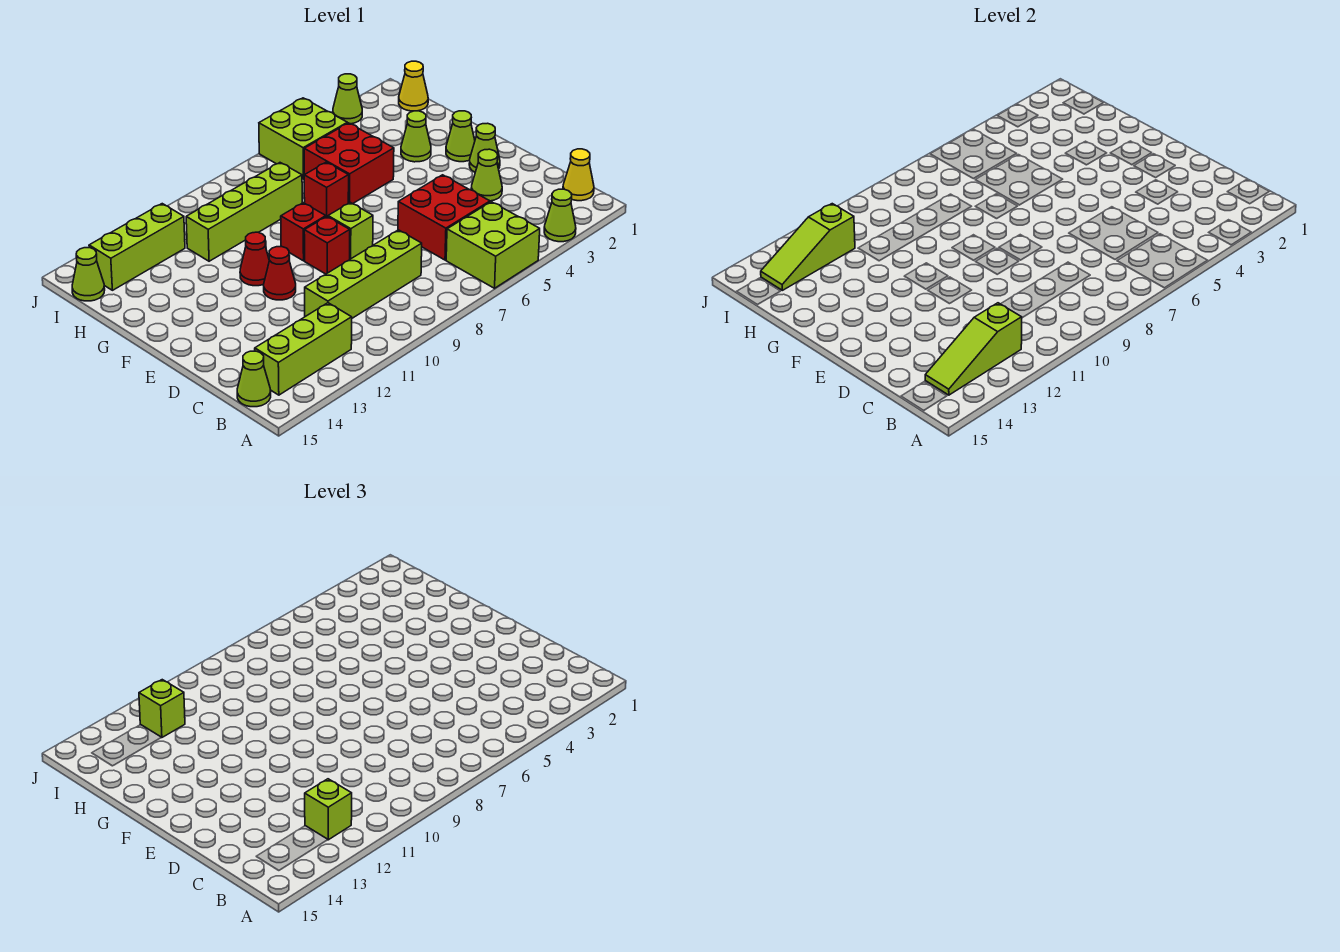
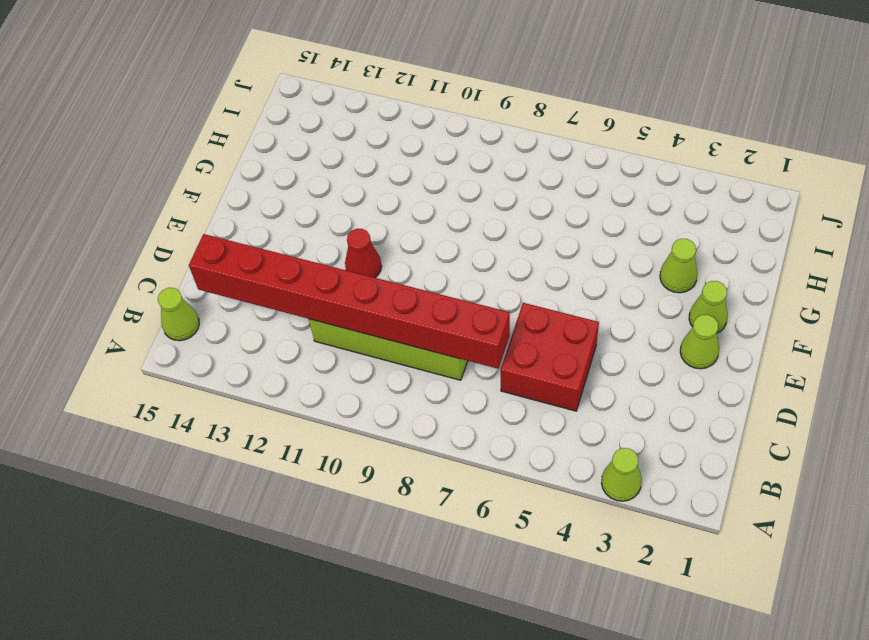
red 1x8 brick [189,234,510,369] -> none
none -> lime 2x2 brick [446,202,540,288]
none -> yellow 1x1 cone [563,149,594,201]
none -> lime 1x3 brick [255,303,352,395]

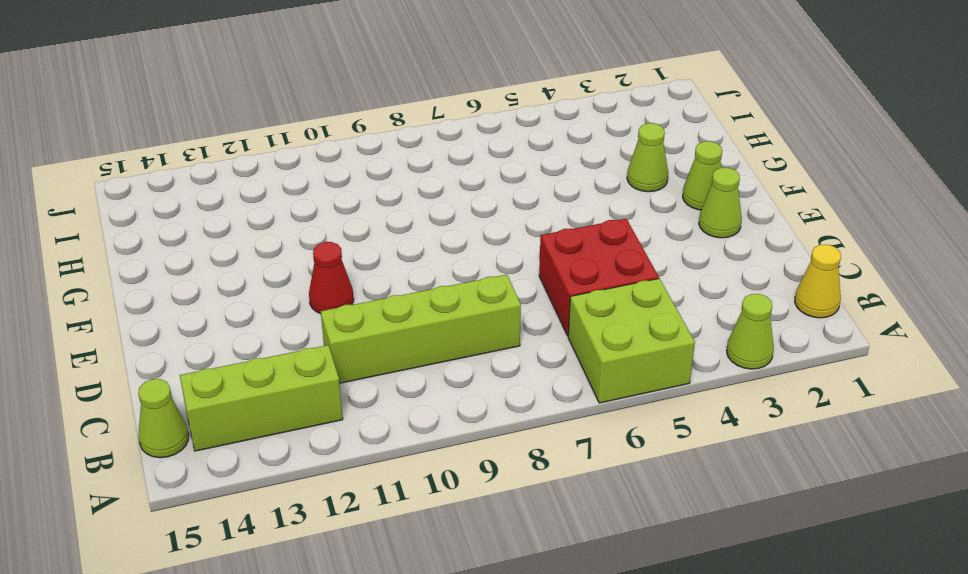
none -> lime 1x1 cone [471,149,502,201]
none -> lime 1x1 brick [328,202,373,259]
none -> red 1x1 brick [304,217,350,274]

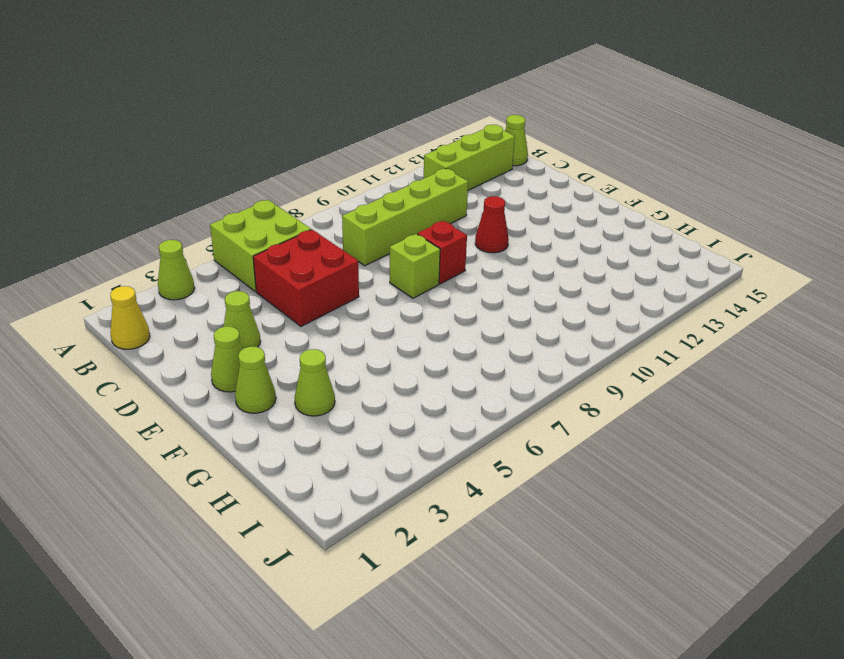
none -> red 1x1 brick [281,203,326,261]
none -> red 1x1 cone [240,232,269,286]
none -> red 2x2 brick [304,123,394,204]

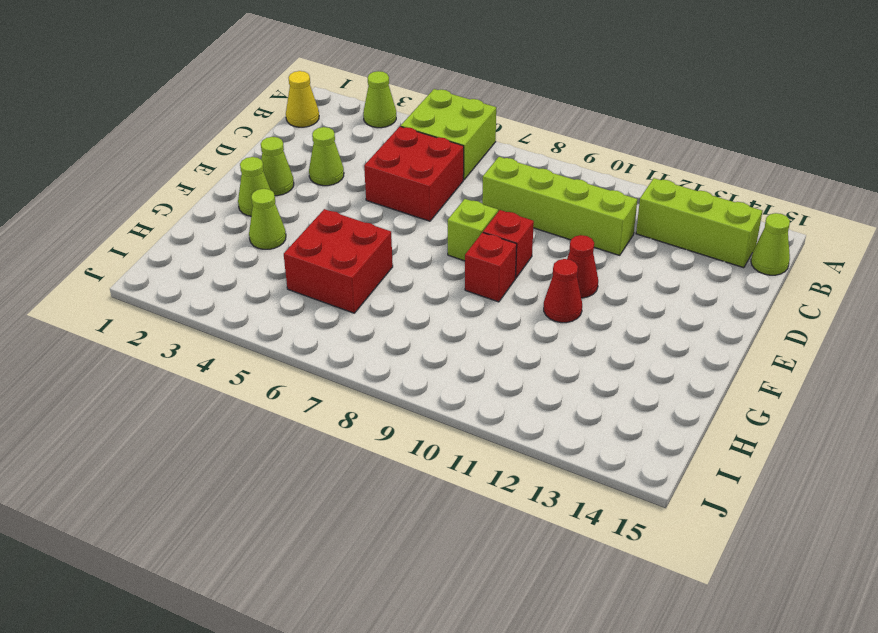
none -> red 1x1 brick [304,162,349,217]
none -> lime 1x4 brick [186,163,302,261]
none -> yellow 1x1 cone [399,61,428,111]

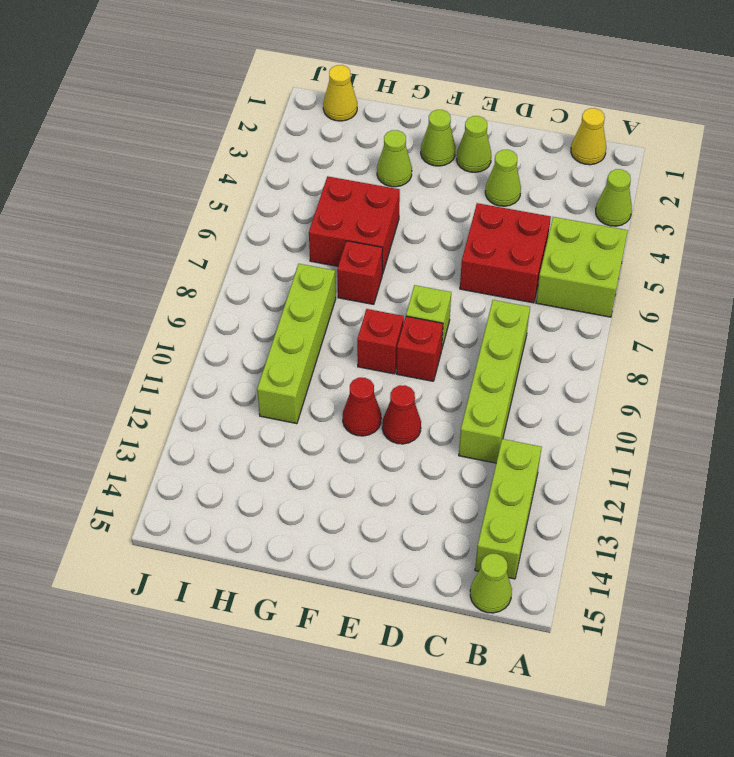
none -> lime 2x2 brick [259,98,347,179]
none -> lime 1x3 brick [89,204,185,290]
none -> lime 1x1 cone [72,248,105,301]

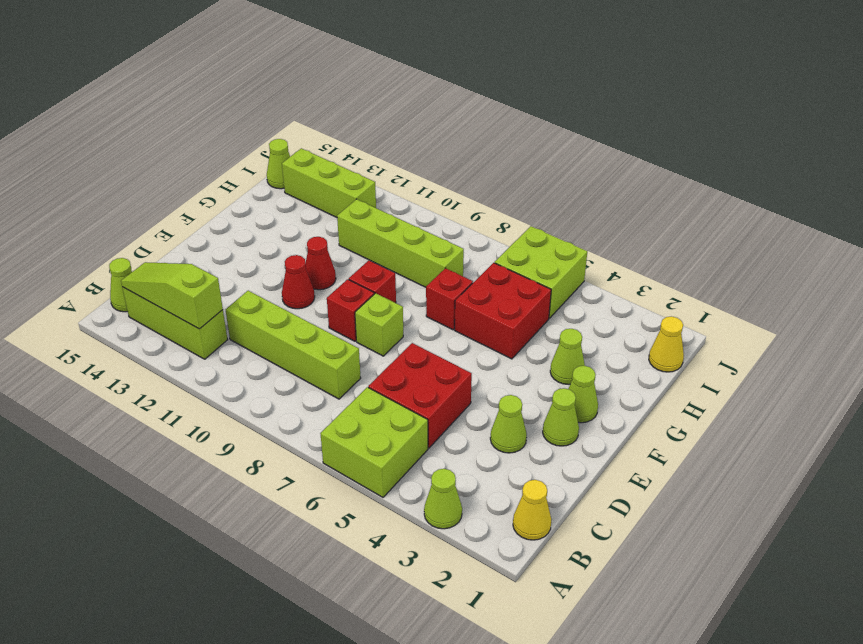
none -> lime 1x1 cone [333,74,362,124]
none -> lime 1x3 slope [761,204,855,290]
none -> lime 1x1 brick [305,779,352,840]

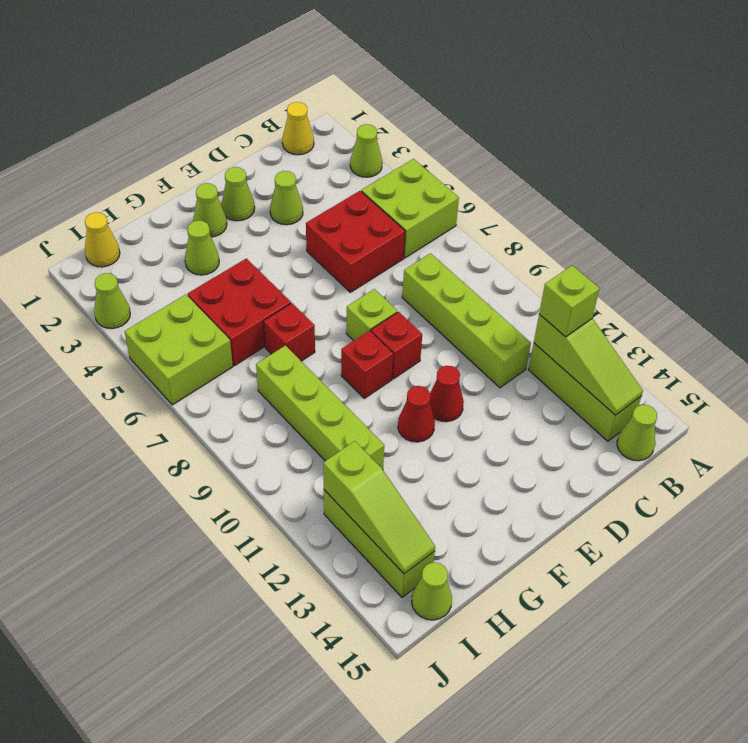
none -> lime 1x1 brick [139,680,185,738]

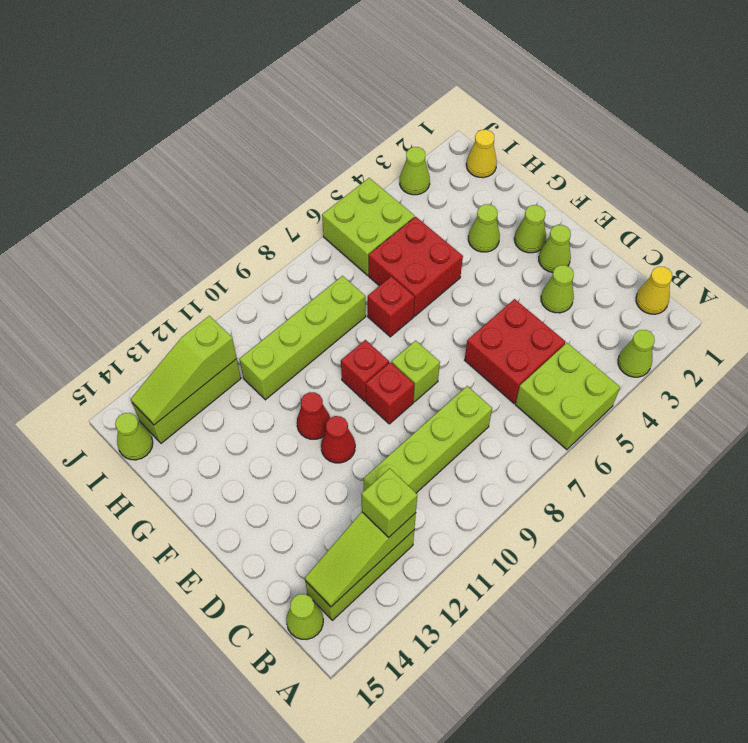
none -> lime 1x1 brick [139,680,185,738]

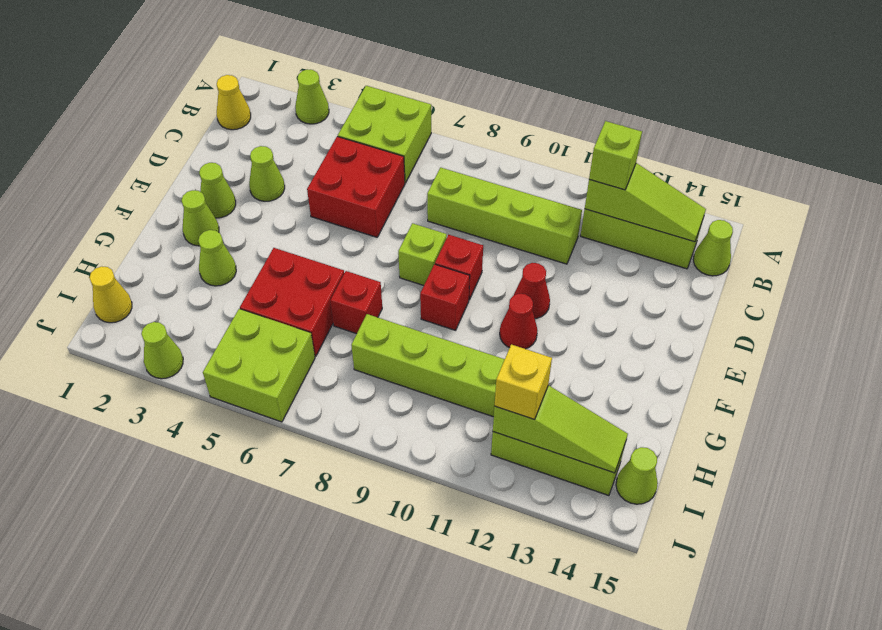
yellow 1x1 brick [495,344,552,420] -> lime 1x1 brick [139,680,185,738]

